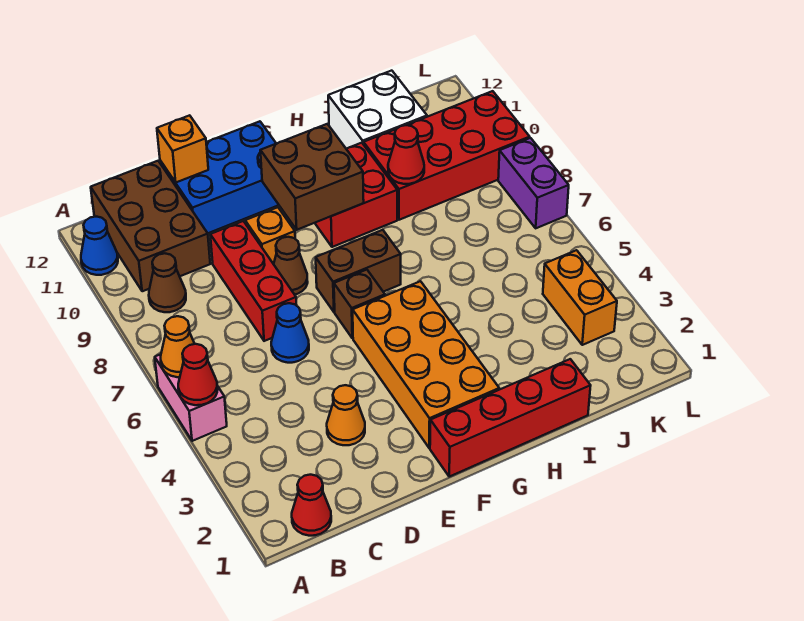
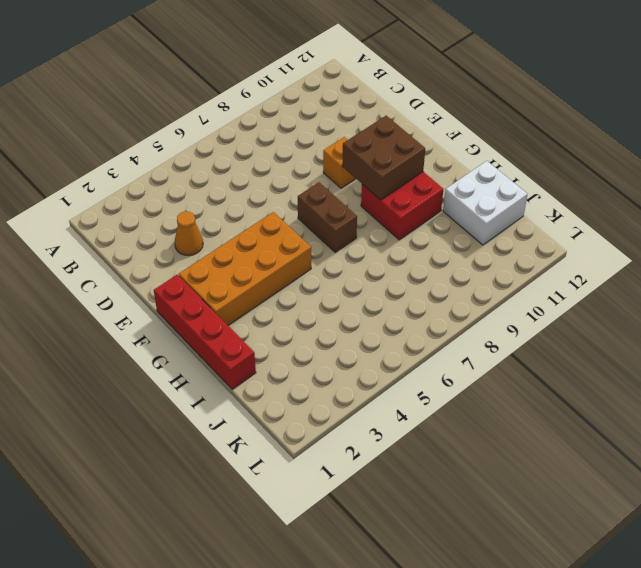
none -> pink 1x2 brick [155,354,227,441]
none -> blue 1x1 cone [81,217,118,275]
none -> red 1x1 cone [292,475,331,536]

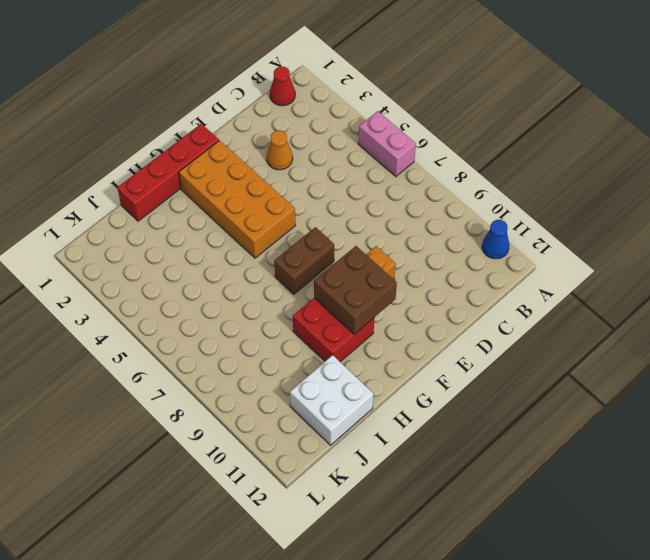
none -> brown 1x1 cone [149,253,186,312]
none -> brown 2x3 brick [91,161,210,291]
none -> blue 1x1 cone [271,303,309,363]

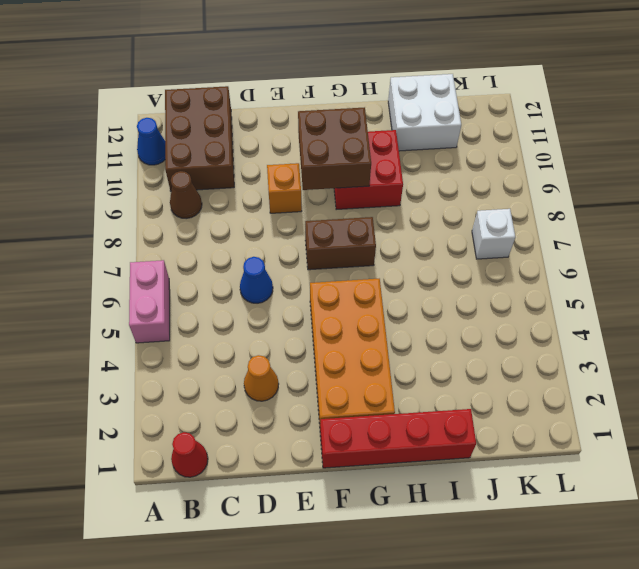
white 1x1 brick [472,209,515,259] -> none
none -> red 1x3 brick [210,221,297,341]
none -> blue 2x3 brick [160,121,279,233]
none -> brown 1x1 cone [274,237,308,295]

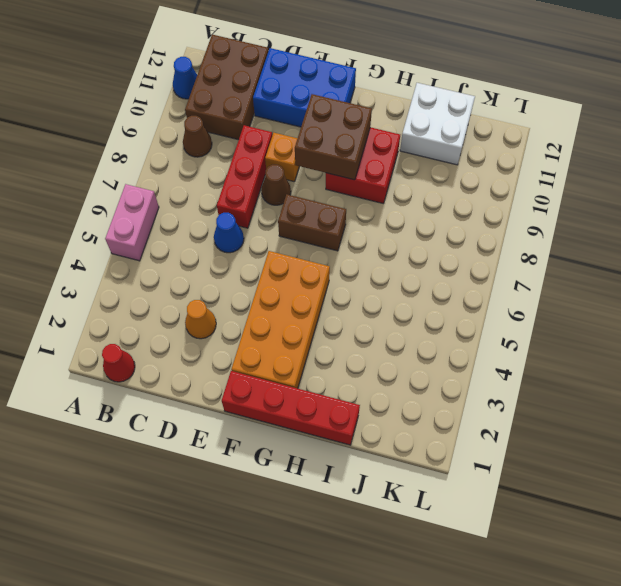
none -> brown 1x1 brick [334,270,385,338]
none -> red 2x4 brick [364,91,530,220]
none -> orange 1x2 brick [543,250,617,345]

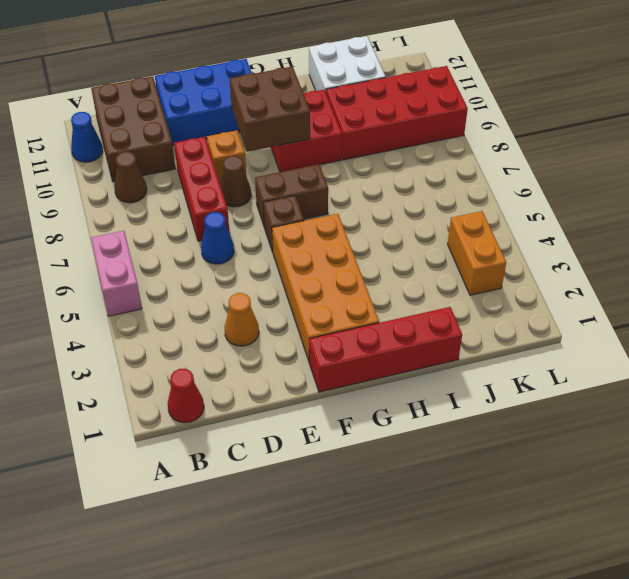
none -> purple 1x2 brick [498,138,569,228]
none -> red 1x1 cone [178,344,218,405]
none -> orange 1x1 cone [161,316,195,377]

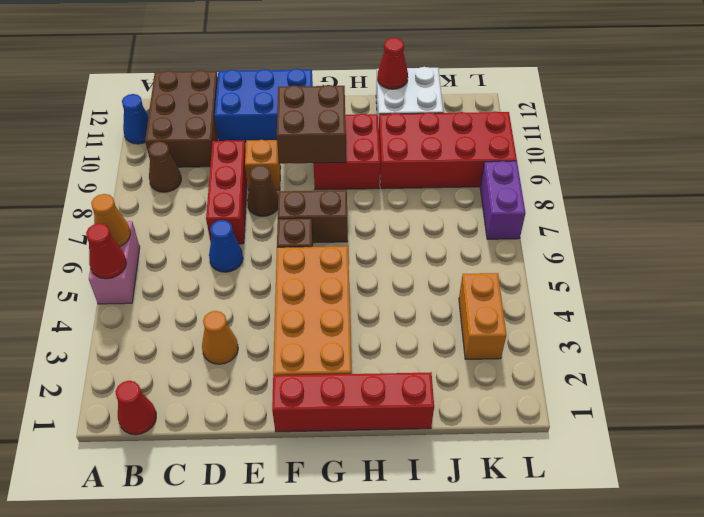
red 1x1 cone [377,38,408,89] -> red 1x1 cone moved to [388,125,424,184]
none -> orange 1x1 brick [157,115,208,182]

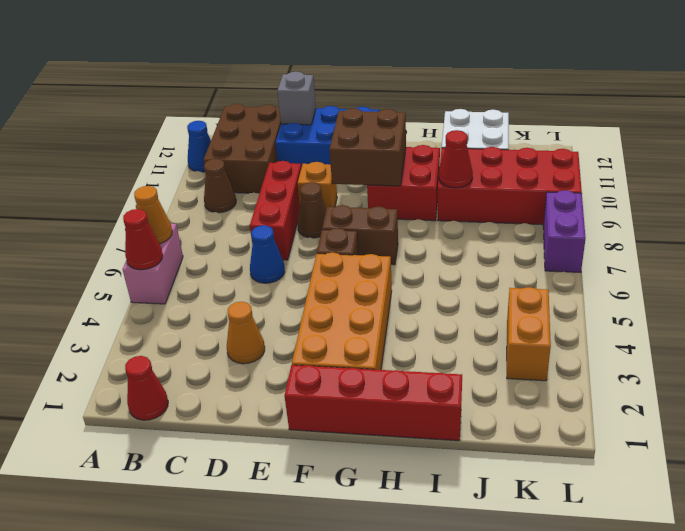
grey 1x1 brick [277,72,316,125] -> orange 1x1 brick [157,115,208,182]

